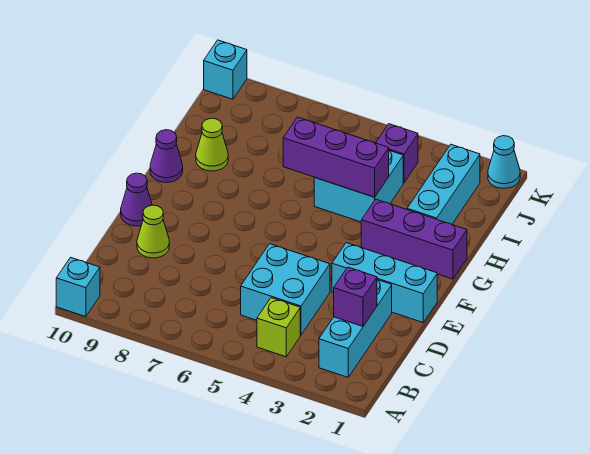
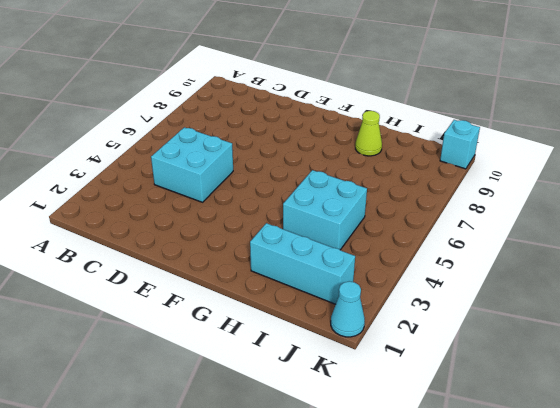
none -> cyan 1x1 brick [56,257,100,317]
none -> cyan 1x3 brick [319,280,392,377]
none -> lime 1x1 brick [257,298,300,357]

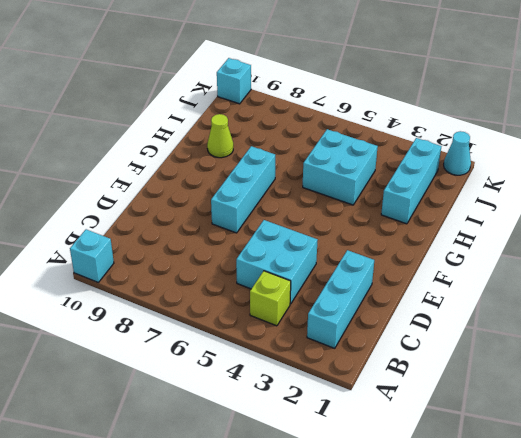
cyan 1x3 brick [211,146,275,233] -> cyan 1x3 brick turned to [332,243,437,322]
none -> lime 1x1 cone [137,205,169,258]
none -> purple 1x1 cone [121,173,152,226]
none -> purple 1x3 brick [361,199,467,279]

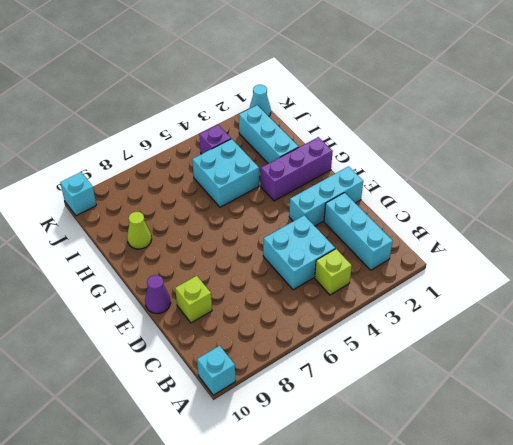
lime 1x1 brick [175,276,212,323] -> lime 1x1 cone [137,205,169,258]
none -> purple 1x1 cone [150,130,183,182]
none -> purple 1x1 brick [334,267,377,326]
none -> purple 1x3 brick [283,117,389,197]

